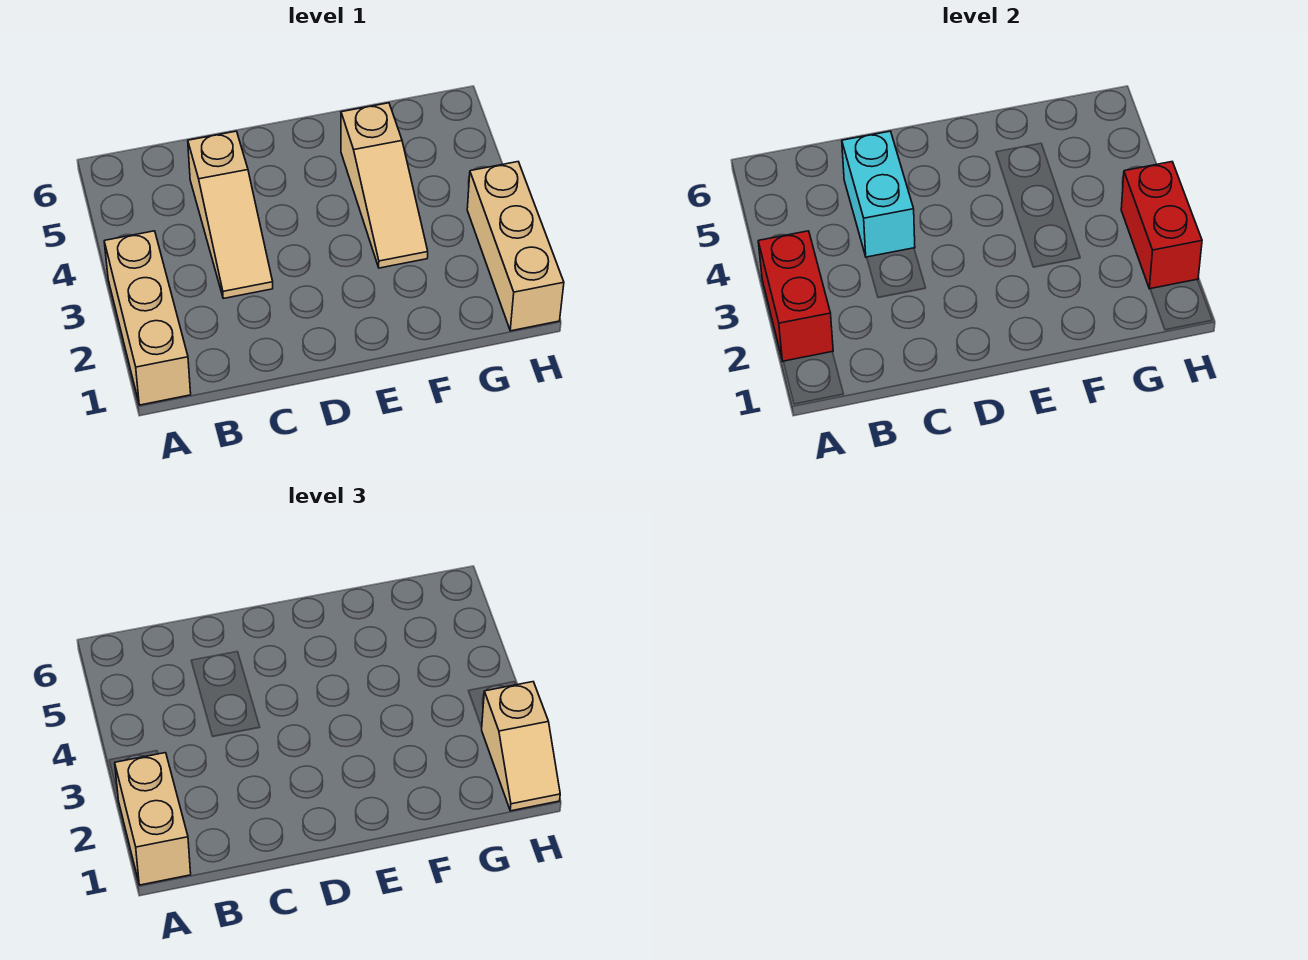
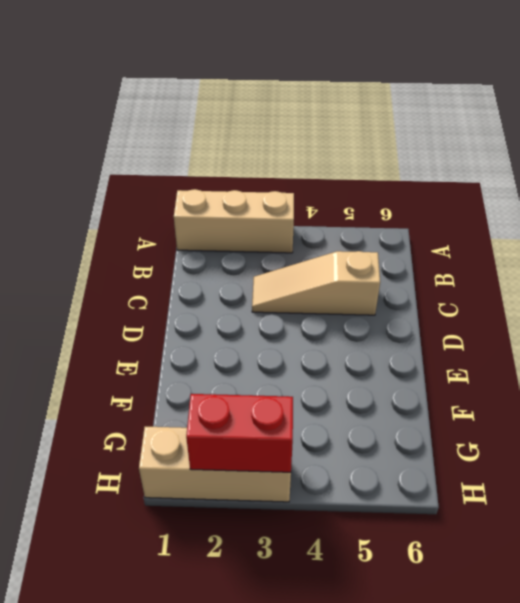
none -> tan 1x3 slope [341,103,428,268]
none -> red 1x2 brick [758,231,833,361]

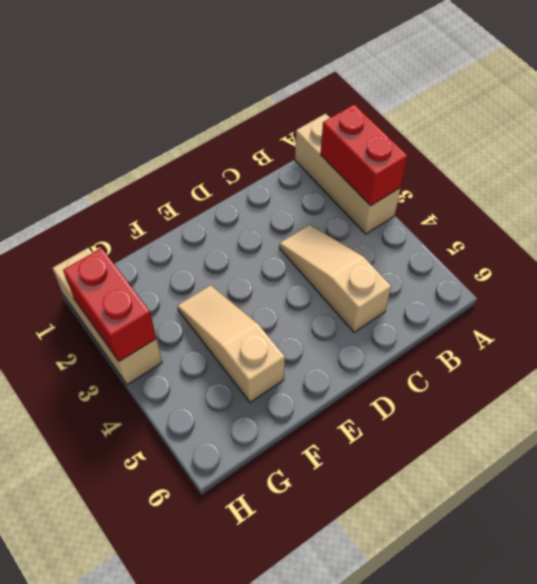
none -> cyan 1x2 brick [842,131,915,257]
none -> tan 1x2 brick [115,753,191,885]

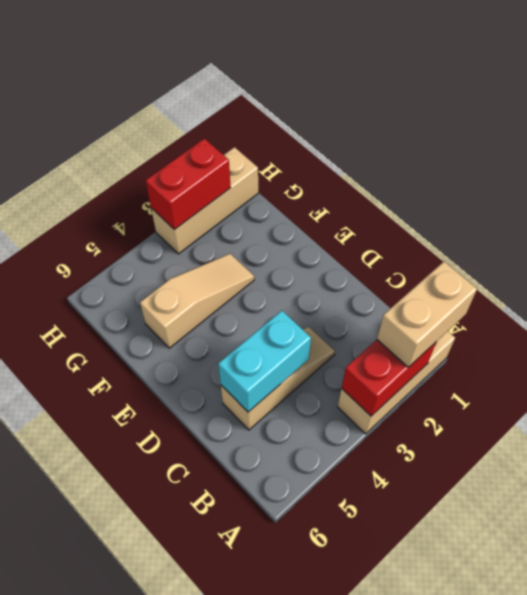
none -> tan 1x2 slope [482,682,560,811]

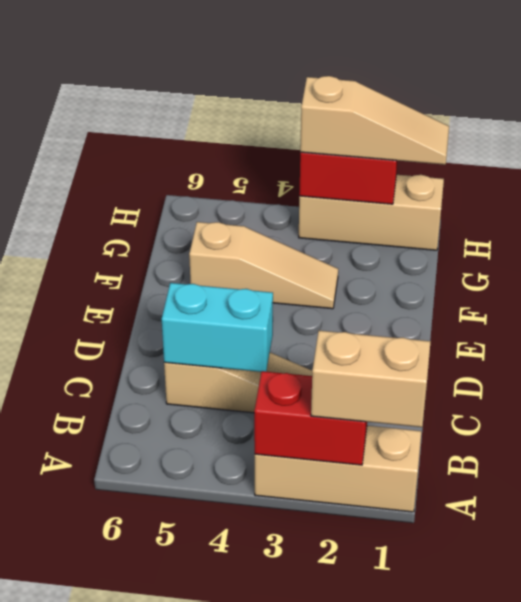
tan 1x3 slope [300,76,449,165] -> tan 1x2 slope [482,682,560,811]

